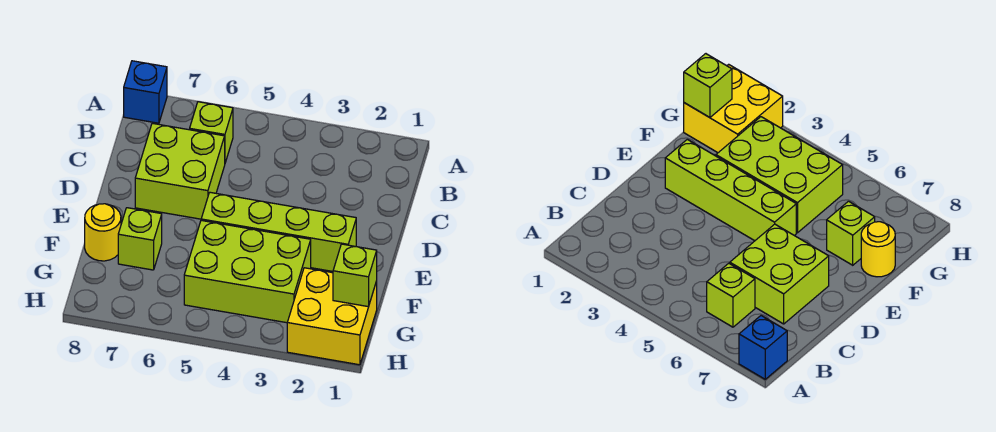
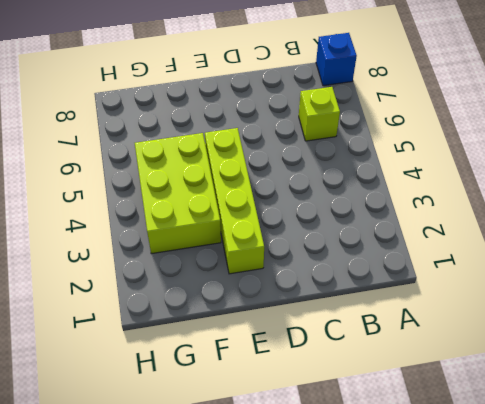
none -> lime 2x2 brick [135,123,225,219]
none -> lime 1x1 brick [118,208,162,270]

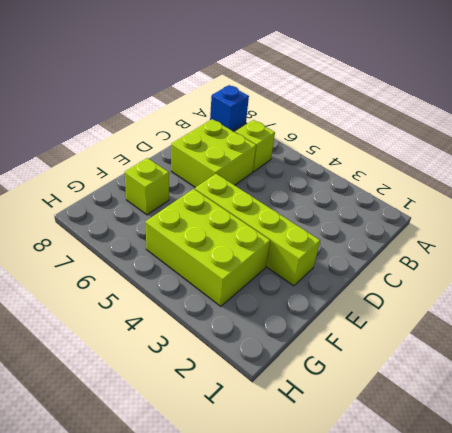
none -> yellow 1x1 round brick [85,204,121,261]
none -> yellow 2x2 brick [287,268,377,365]

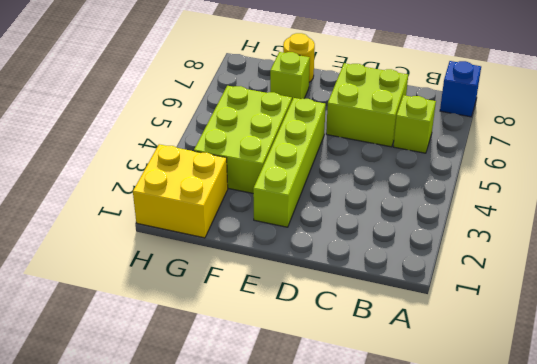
none -> lime 1x1 brick [333,244,377,307]

